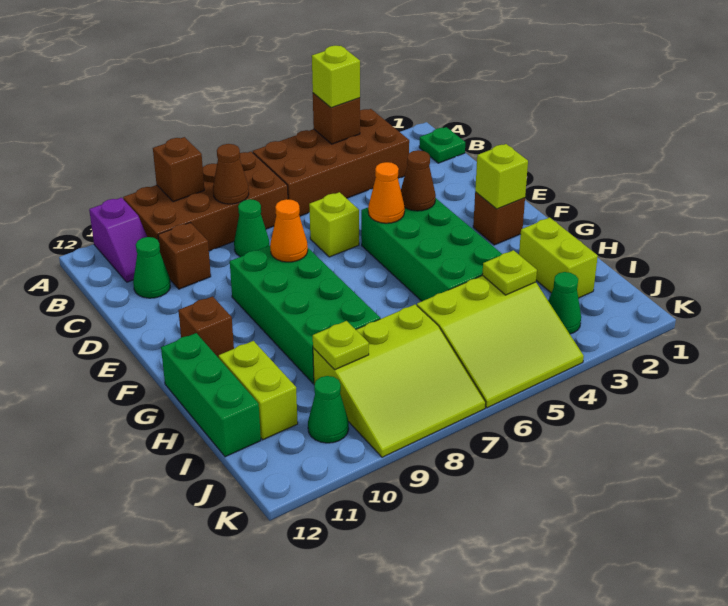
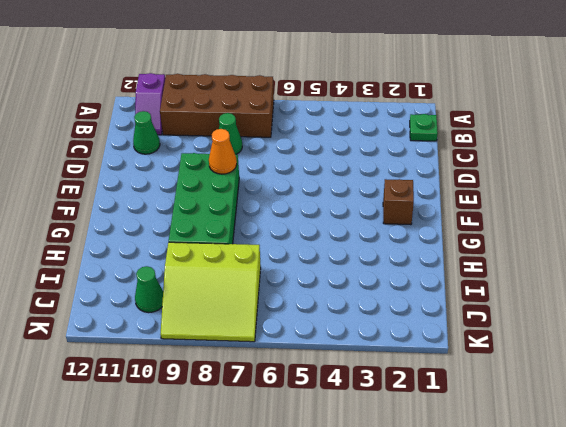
none -> brown 2x4 brick [253,109,409,216]
none -> brown 1x1 brick [158,223,211,289]
none -> lime 1x1 brick [309,192,359,257]

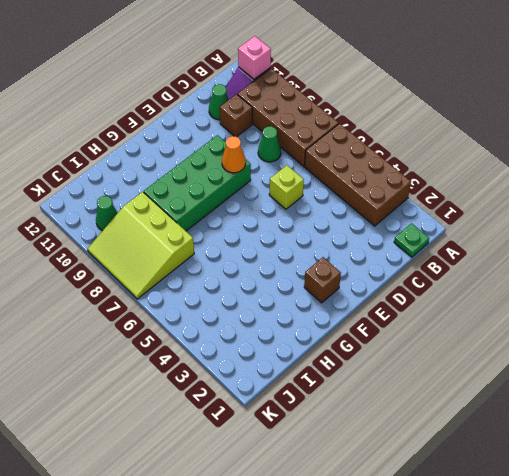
pink 1x1 brick [238,36,271,79] -> none
none -> green 2x4 brick [361,198,502,301]
none -> brown 1x1 brick [178,296,234,358]
none -> green 1x3 brick [161,333,261,457]

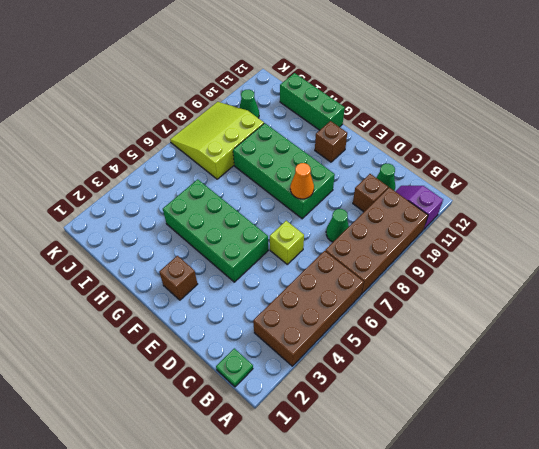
none -> lime 1x2 brick [519,217,598,298]
none -> lime 1x2 brick [219,341,298,440]
none -> lime 3x3 slope [417,276,584,408]

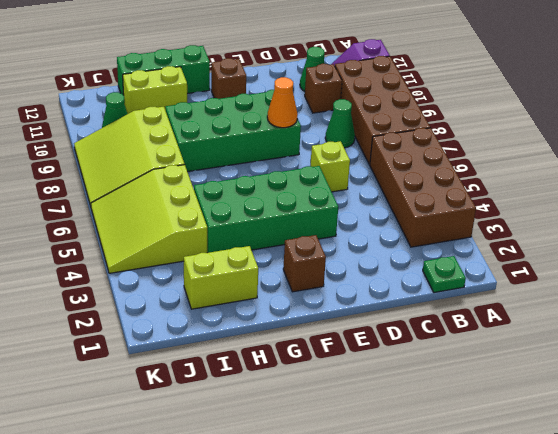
none -> green 1x1 cone [549,272,581,334]
none -> brown 1x1 brick [313,93,360,144]
none -> brown 1x1 brick [153,137,204,202]

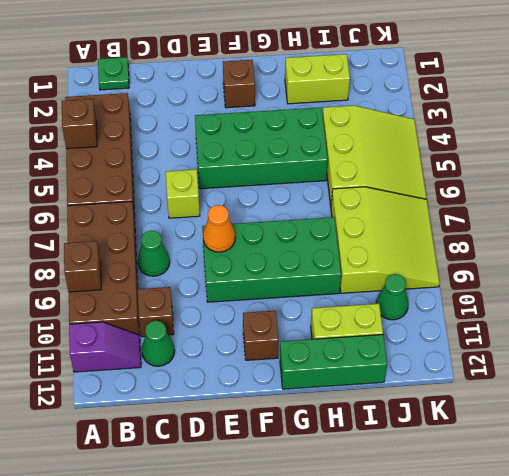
none -> green 1x1 cone [549,272,581,334]
none -> brown 1x1 cone [213,144,249,204]
none -> brown 1x1 cone [401,150,436,211]

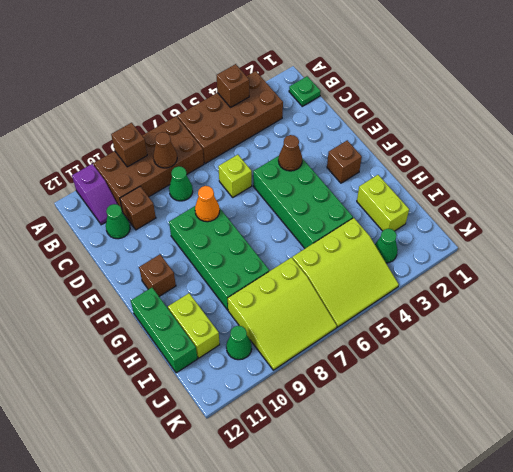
none -> orange 1x1 cone [368,162,405,223]
none -> lime 1x1 brick [475,144,528,209]
none -> lime 1x1 plate [482,250,537,295]

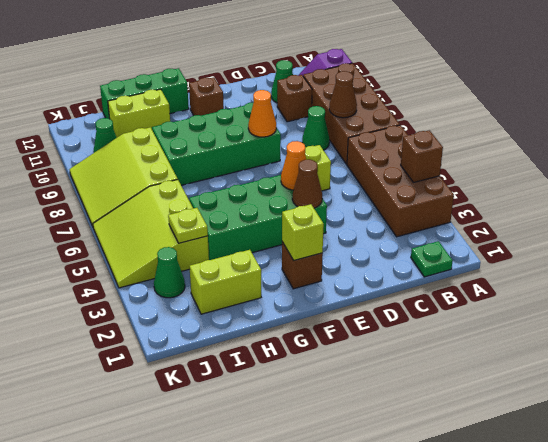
none -> brown 1x1 brick [153,137,204,202]
none -> lime 1x1 plate [313,321,369,370]
none -> lime 1x1 brick [312,46,360,108]

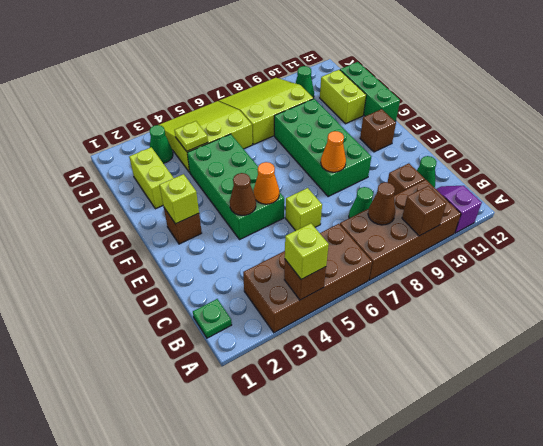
none -> lime 1x1 plate [313,321,369,370]

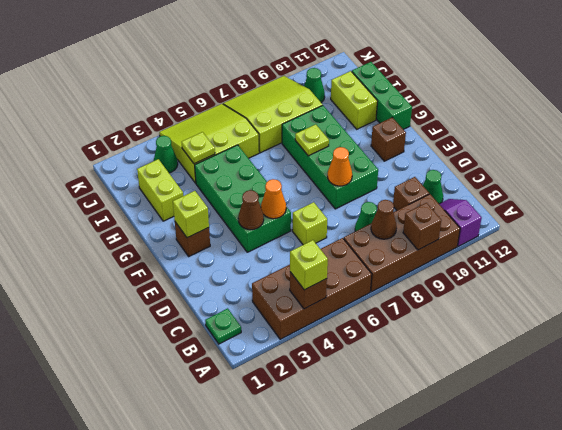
lime 1x1 plate [295,124,329,156] -> lime 1x1 plate moved to [313,321,369,370]

